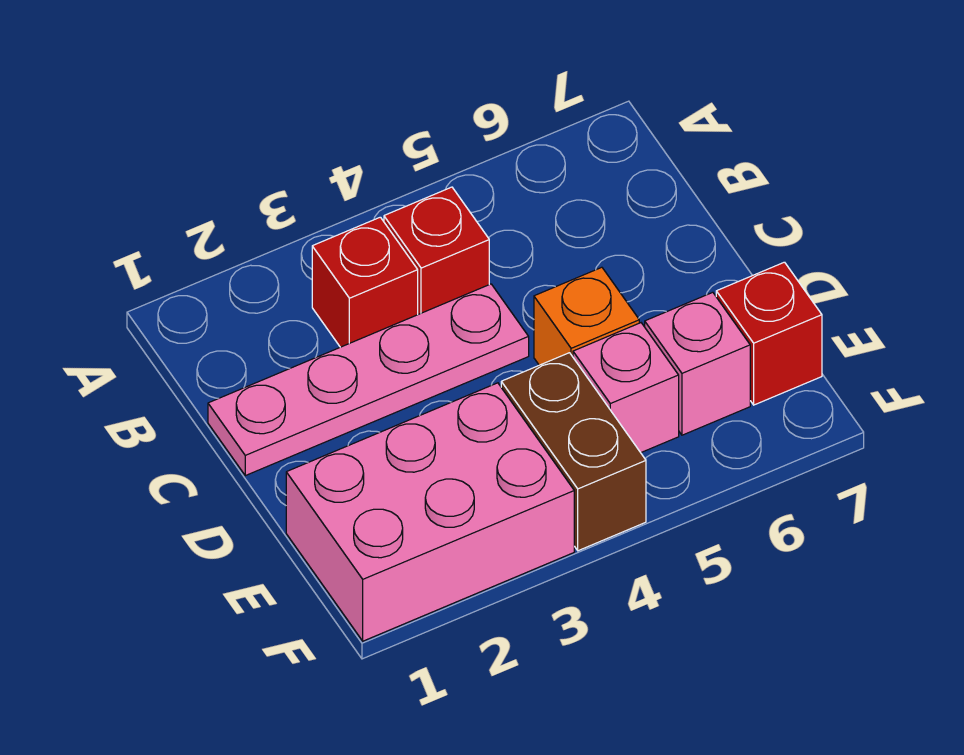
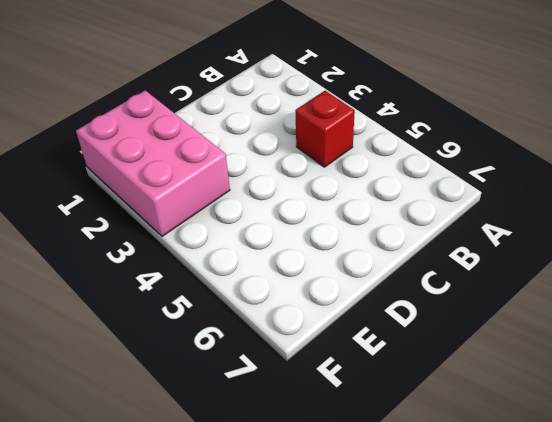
none -> red 1x1 brick [312,217,418,347]
none -> pink 1x4 plate [208,284,529,476]

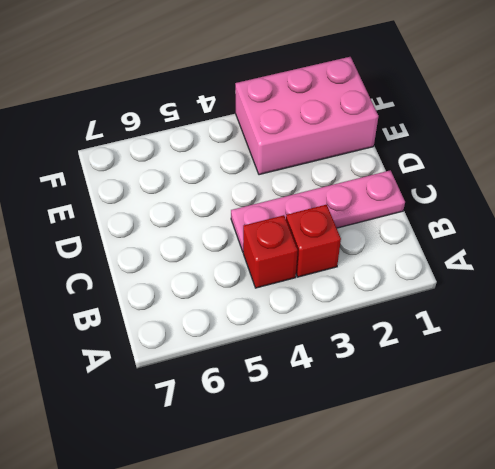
none -> orange 1x1 brick [534,267,639,365]
none -> brown 1x2 brick [501,353,646,551]

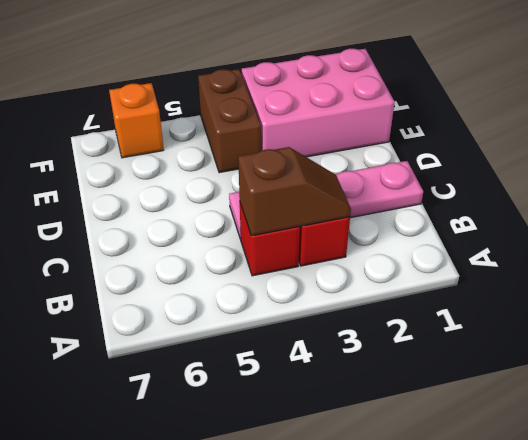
brown 1x2 slope [238,147,351,236] -> none
orange 1x1 brick [109,83,164,158] -> orange 1x1 brick moved to [534,267,639,365]
none -> pink 1x1 brick [573,323,679,453]
none -> pink 1x1 brick [645,292,750,435]

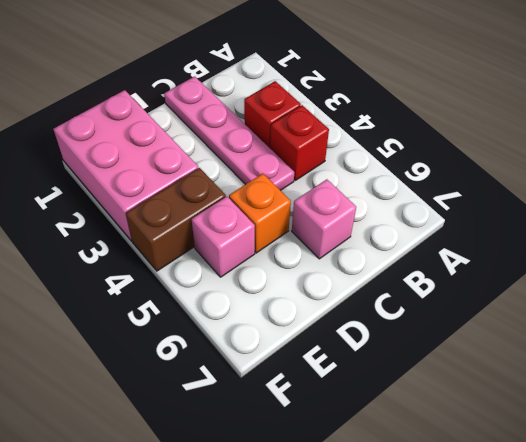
pink 1x1 brick [292,179,356,259] -> pink 1x1 brick moved to [645,292,750,435]
none -> red 1x1 brick [716,262,822,405]

